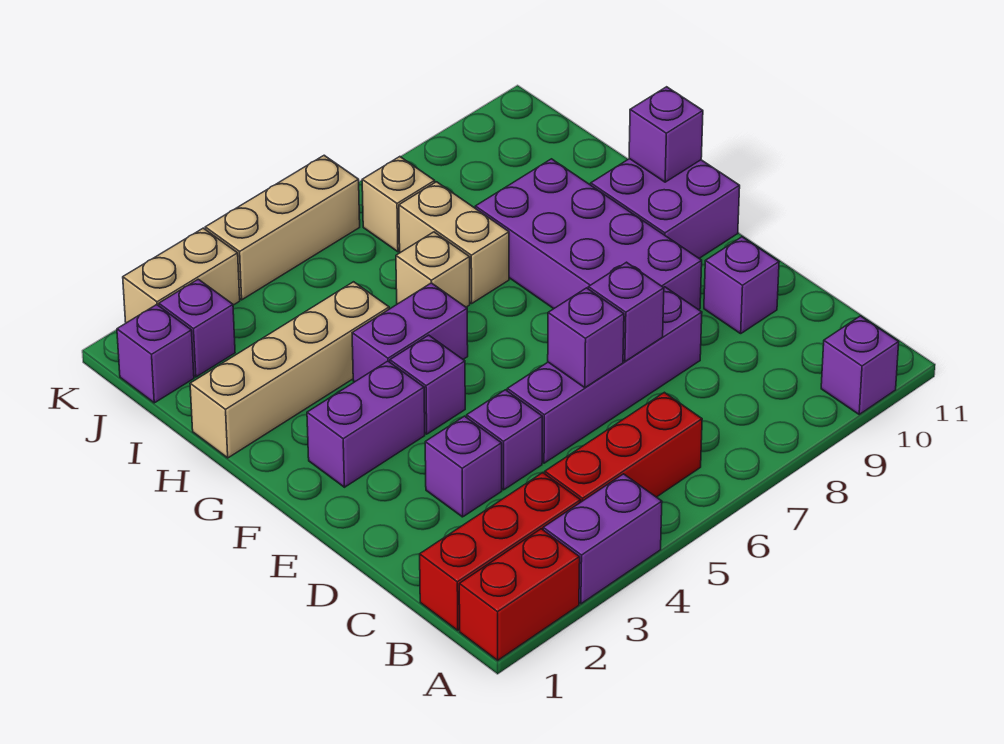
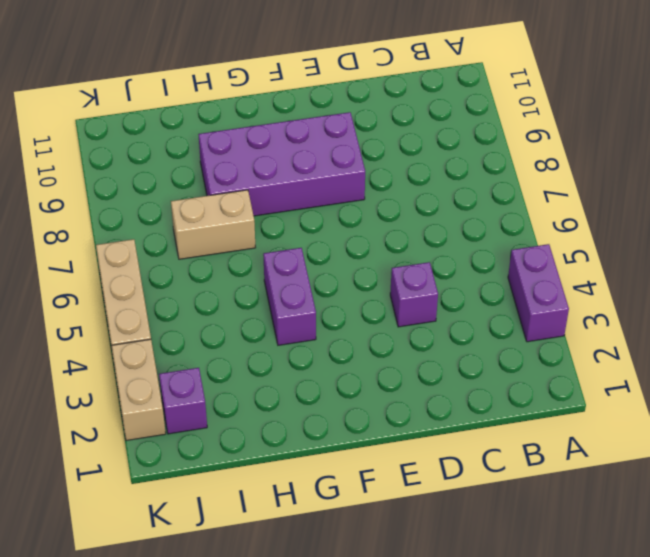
none -> red 1x2 brick [459,529,580,660]
none -> purple 1x1 brick [821,316,899,414]
none -> red 1x3 brick [420,473,581,630]

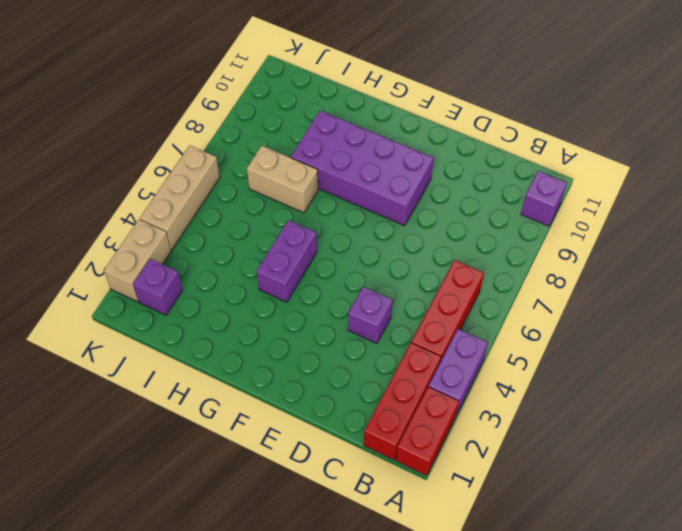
none -> purple 1x1 brick [425,416,502,517]
none -> purple 1x4 brick [507,287,702,463]
none -> purple 1x1 brick [704,237,779,334]

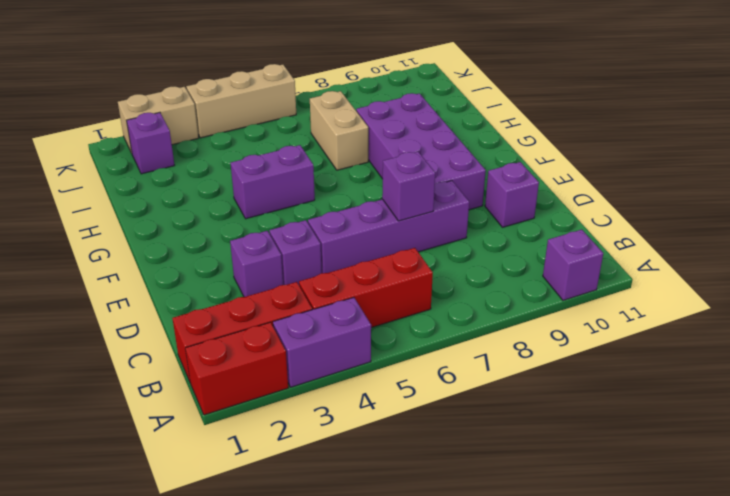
none -> purple 1x2 brick [307,361,425,487]
none -> purple 1x1 brick [390,335,465,434]
none -> purple 2x2 brick [591,159,740,258]

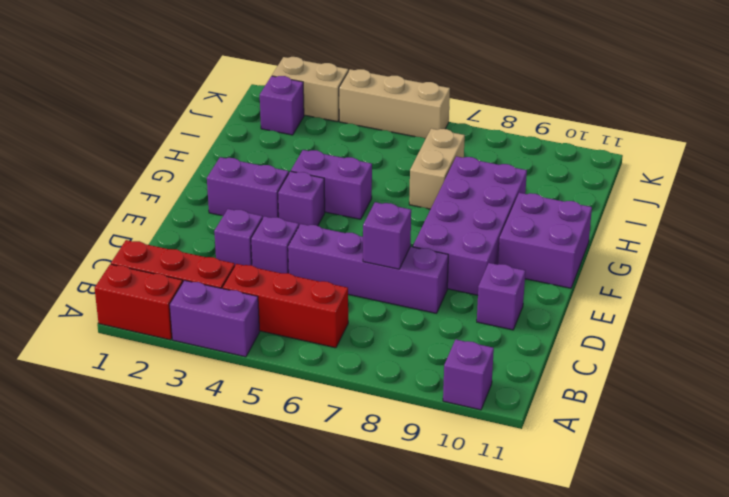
none -> tan 1x4 brick [190,282,389,458]
none -> tan 1x1 brick [396,232,470,307]
none -> purple 1x1 brick [117,305,194,403]

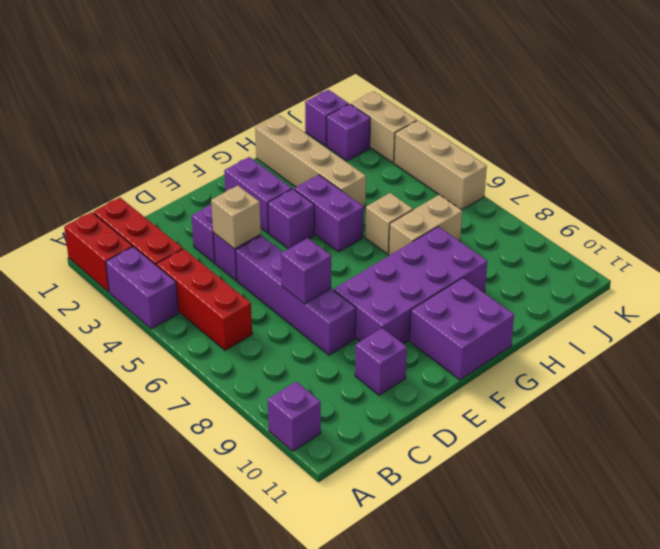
tan 1x1 brick [211,186,261,249] -> tan 1x1 brick moved to [362,157,435,252]
none -> purple 1x1 brick [548,288,624,388]
none -> purple 1x1 brick [629,87,703,182]

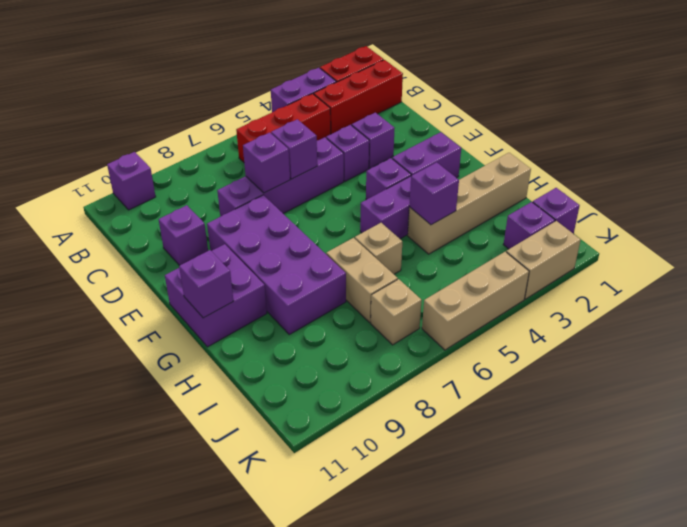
purple 1x1 brick [409,162,459,225] -> none

